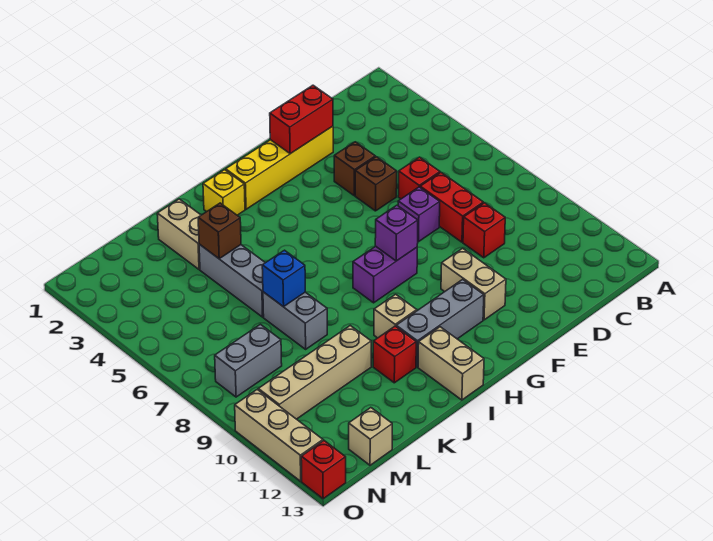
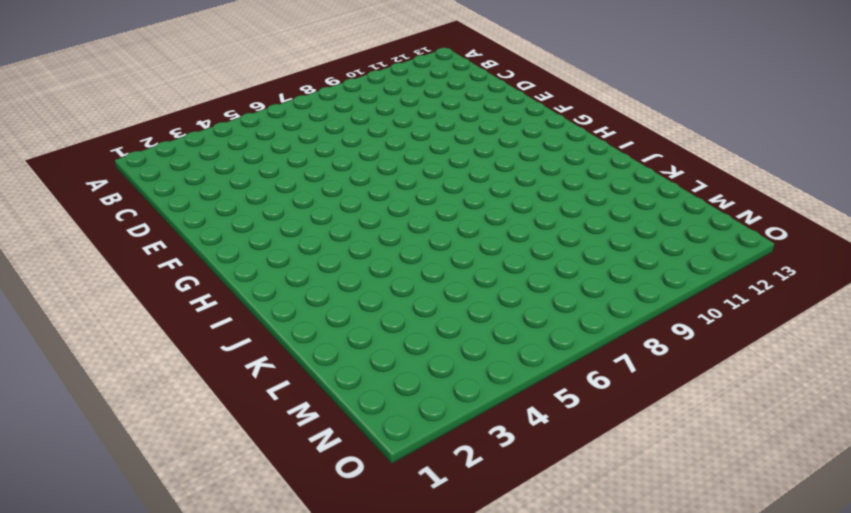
none -> red 1x1 brick [398,157,440,199]
none -> red 1x2 brick [420,173,483,242]
none -> red 1x1 brick [463,203,505,258]

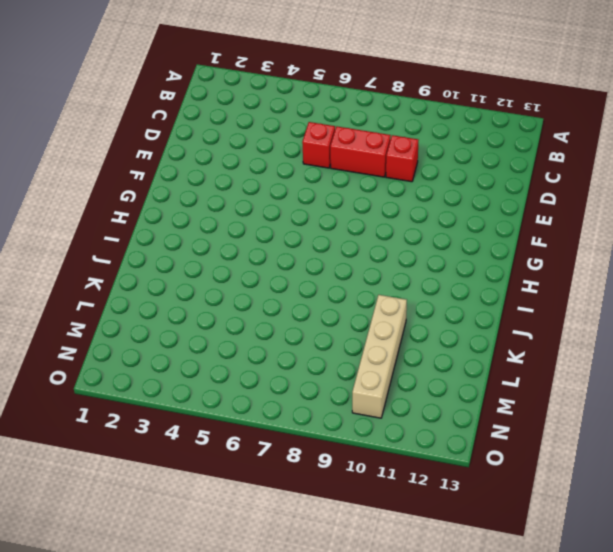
none -> yellow 1x4 brick [226,126,333,209]
none -> brown 1x1 brick [334,142,375,196]
none -> brown 1x1 brick [355,157,397,211]

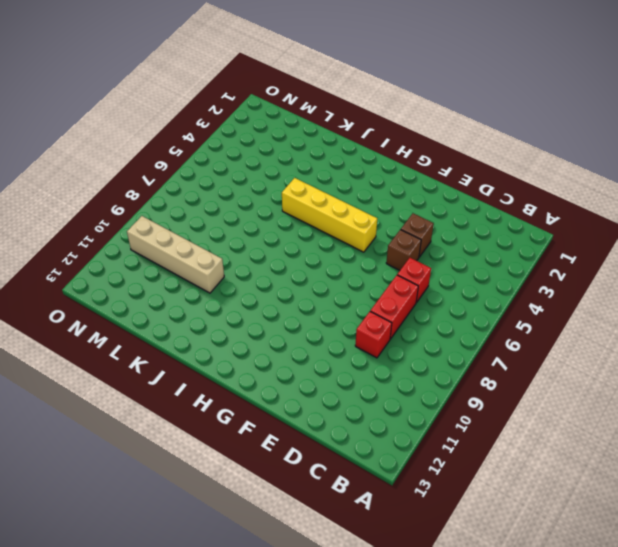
yellow 1x4 brick [282,178,377,252] -> yellow 1x4 brick moved to [226,126,333,209]
none -> purple 1x1 brick [398,187,440,242]
none -> tan 1x2 brick [441,248,506,320]
none -> purple 1x2 brick [353,246,417,303]

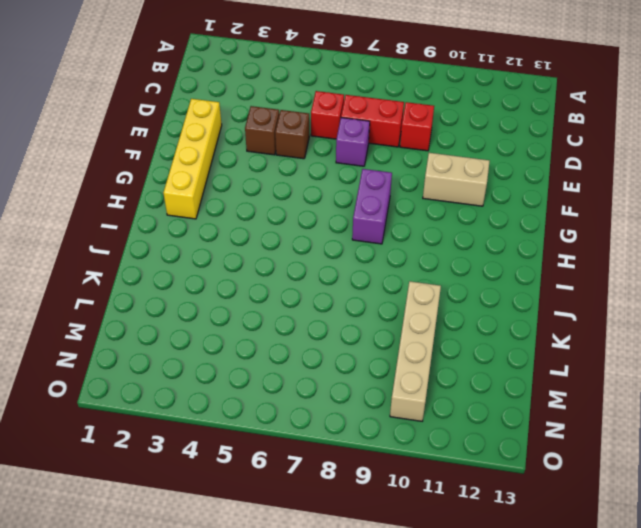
none -> grey 1x3 brick [396,280,484,367]
none -> yellow 1x1 brick [203,170,245,215]
none -> tan 1x1 brick [374,294,417,338]

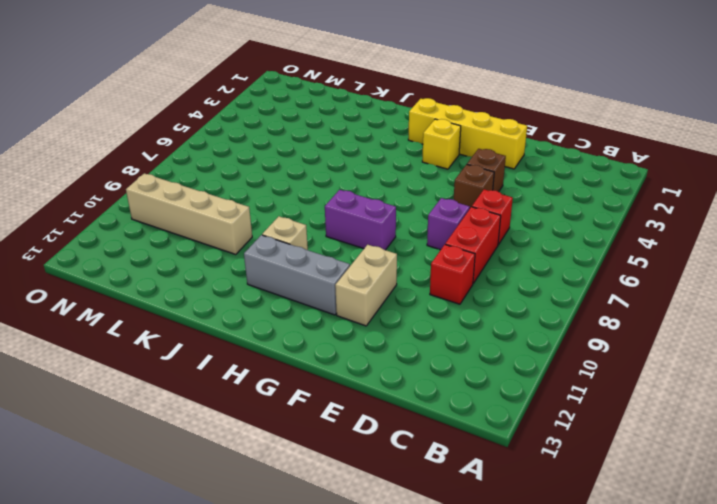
yellow 1x1 brick [422,119,461,169] -> yellow 1x1 brick moved to [203,170,245,215]
none -> tan 1x2 brick [418,327,484,400]
none -> red 1x1 brick [373,326,416,383]
none -> tan 1x2 brick [157,199,201,269]

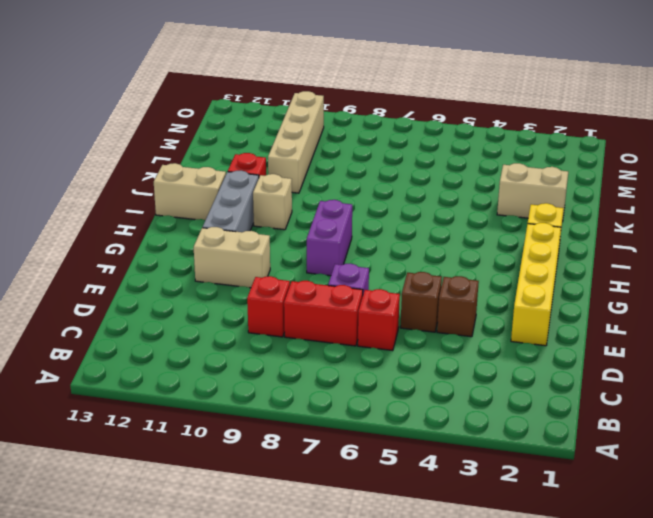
none -> grey 1x3 brick [199,244,265,317]
none -> grey 1x2 brick [263,292,327,349]
none -> grey 1x2 brick [215,324,282,397]

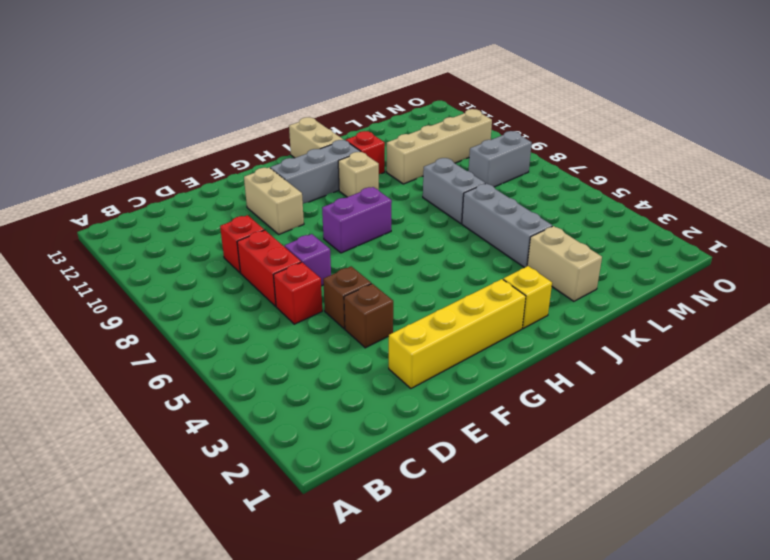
none -> tan 1x1 brick [349,408,392,465]
none -> tan 1x3 brick [235,390,323,481]
none -> red 1x1 brick [301,441,346,499]

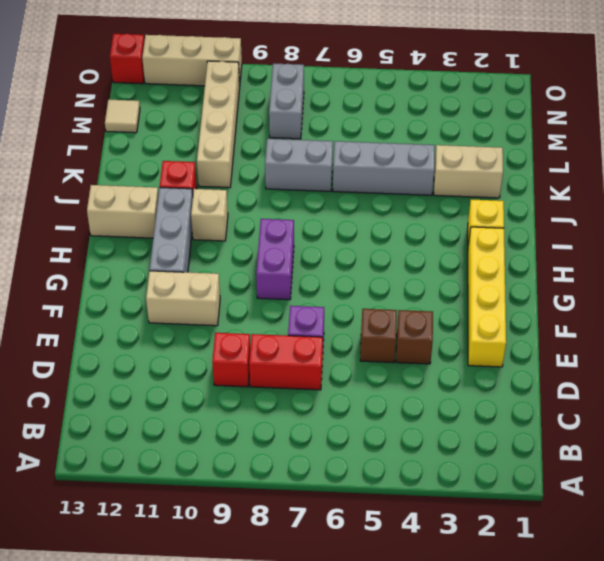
tan 1x1 tile [105,100,140,133] -> tan 1x1 brick [349,408,392,465]
none -> red 1x1 brick [398,157,440,199]
none -> red 1x2 brick [270,85,333,154]
none -> purple 1x1 brick [375,205,418,261]

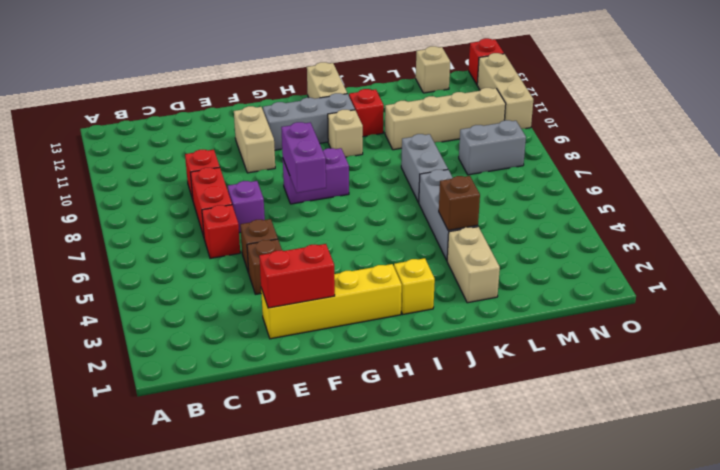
purple 1x2 brick [281,122,326,193] -> purple 1x1 brick [375,205,418,261]
none -> blue 1x1 brick [262,250,305,307]

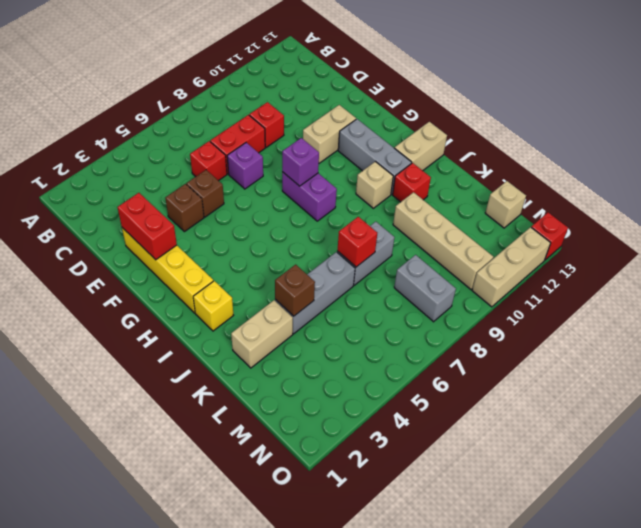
red 1x1 brick [337,217,377,267] -> blue 1x1 brick [262,250,305,307]

